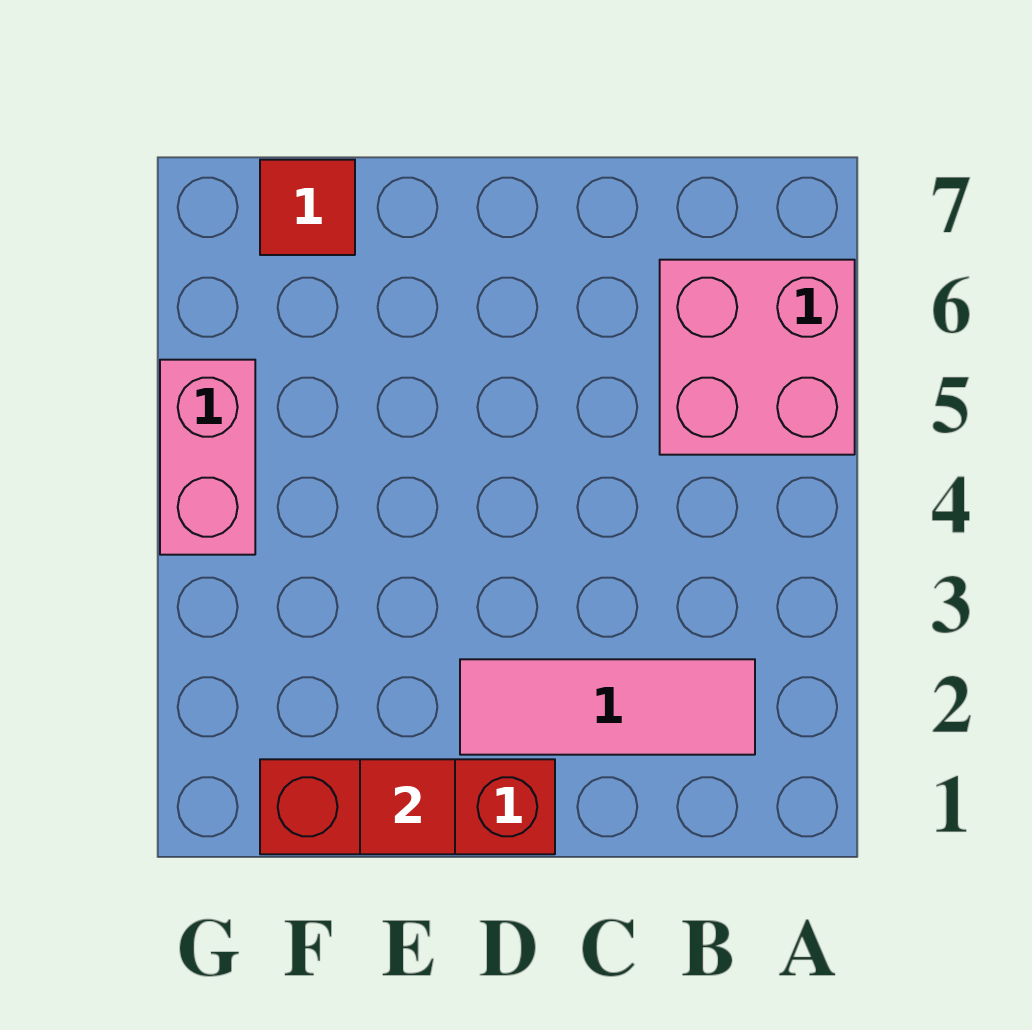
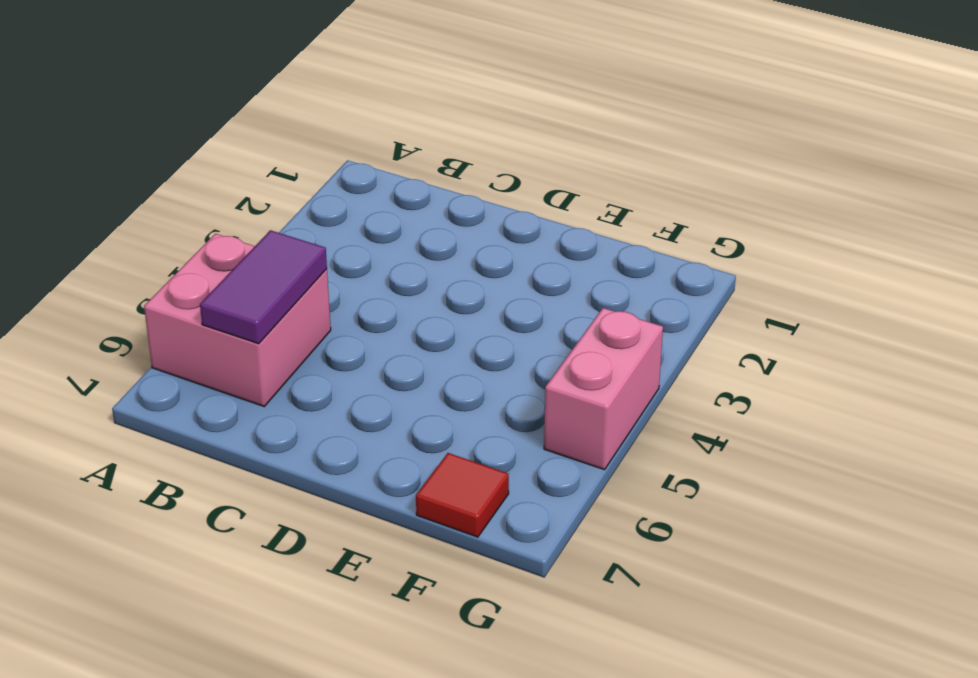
purple 1x2 tile [200,230,327,344] -> none
none -> pink 1x3 tile [460,659,755,755]
none -> red 1x3 brick [260,759,555,854]

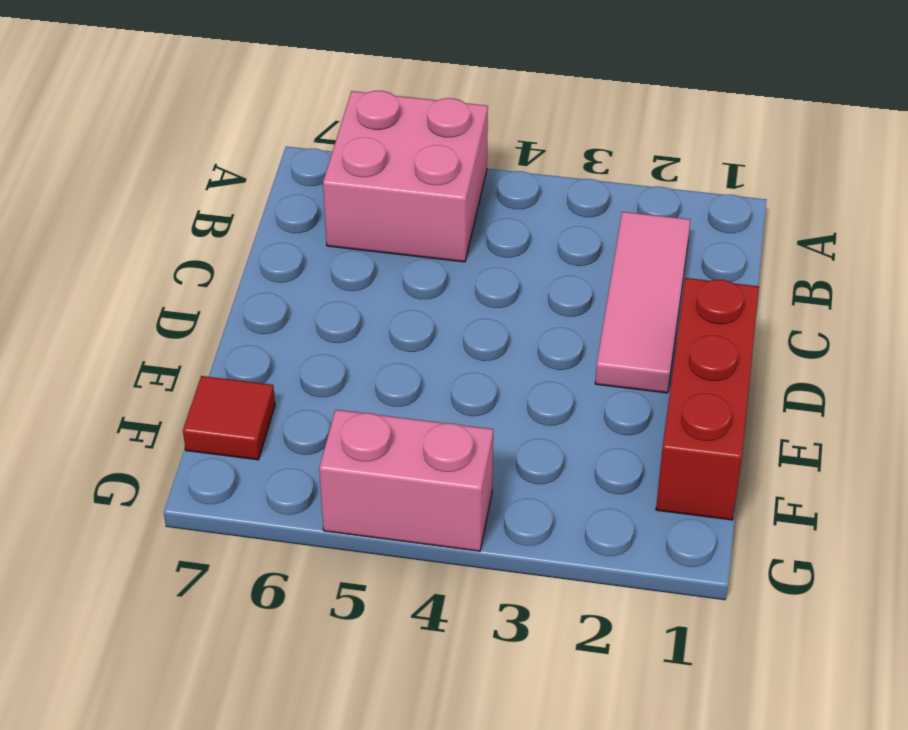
none -> red 1x1 tile [360,759,455,854]

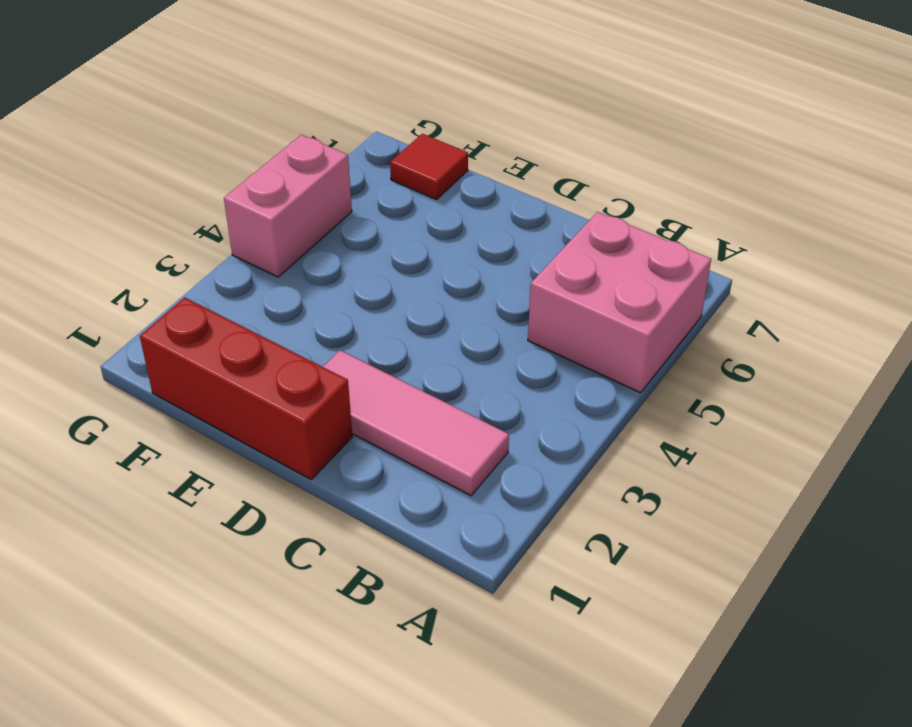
none -> red 1x1 tile [360,759,455,854]

